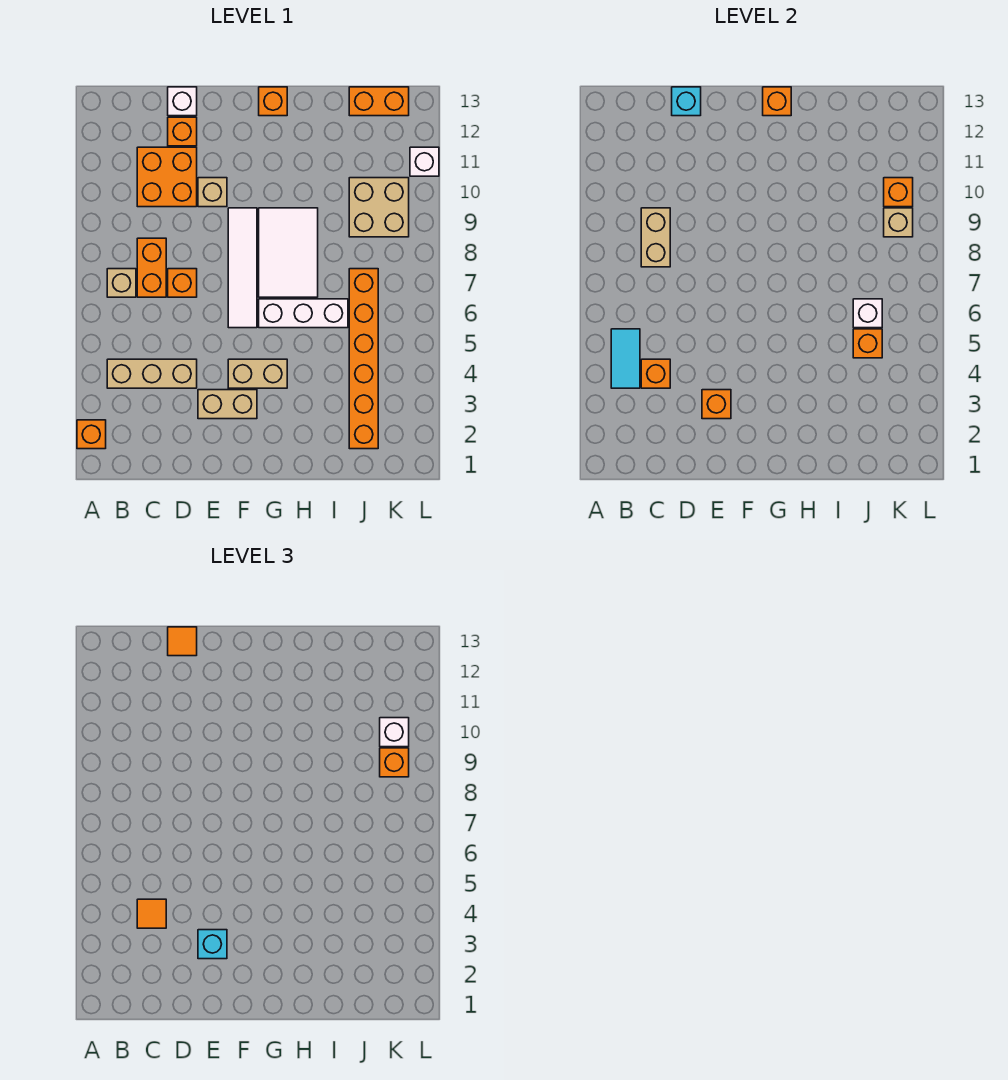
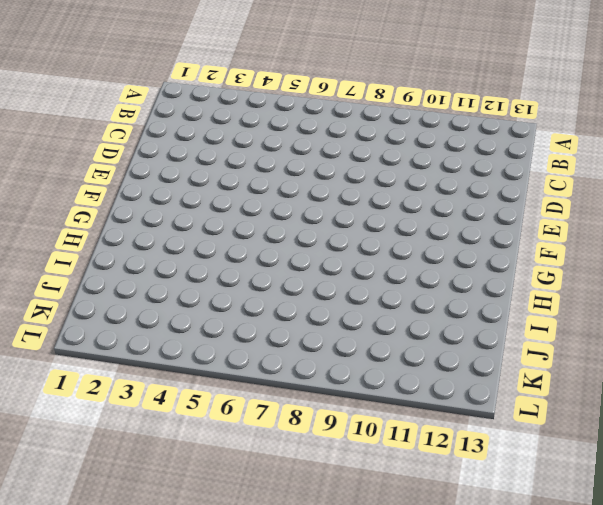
none -> orange 1x1 brick [77,420,106,449]
none -> tan 1x3 brick [107,359,197,388]
none -> tan 1x1 brick [107,269,136,297]
none -> orange 1x2 brick [137,238,166,297]

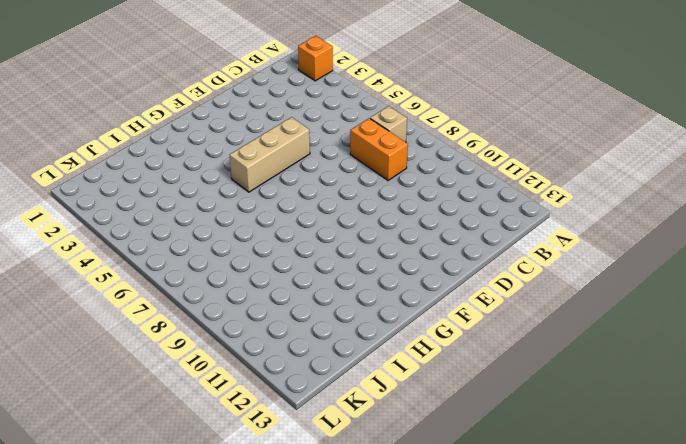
tan 1x3 brick [230,117,310,192] -> tan 1x3 brick moved to [107,359,197,388]
none -> orange 2x2 brick [137,147,197,207]
none -> orange 1x1 brick [168,269,197,297]
none -> orange 1x1 brick [168,117,197,146]
none -> white 1x1 brick [168,87,197,116]

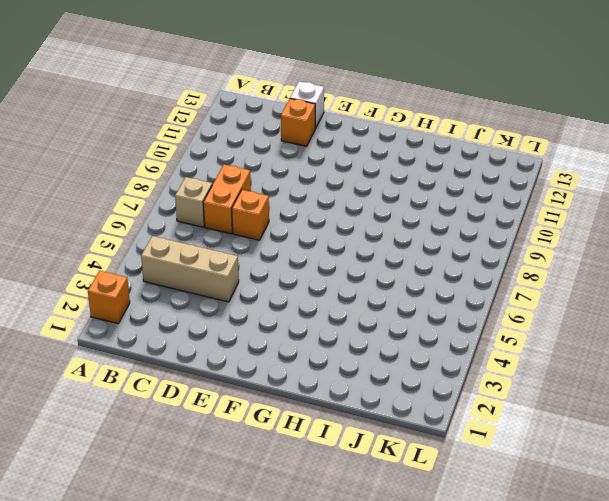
none -> orange 2x2 brick [137,147,197,207]
none -> tan 1x2 brick [198,390,257,419]
none -> tan 1x1 brick [198,178,227,207]
none -> tan 1x2 brick [228,359,287,388]

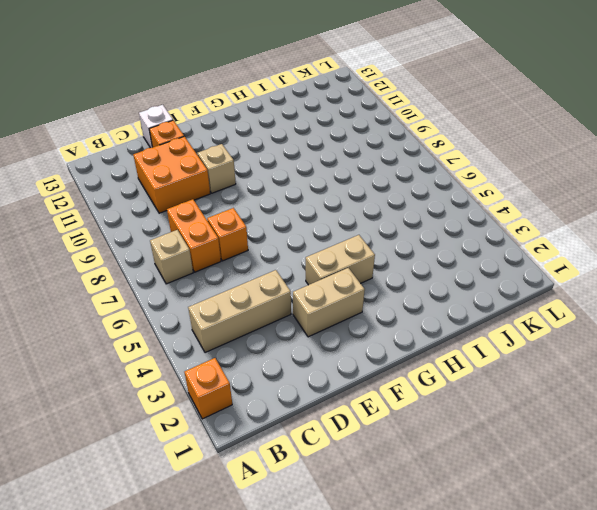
none -> white 1x4 tile [228,208,257,328]
none -> white 1x3 brick [259,299,348,328]
none -> white 2x3 tile [259,208,318,297]
none -> orange 1x1 brick [259,87,287,116]

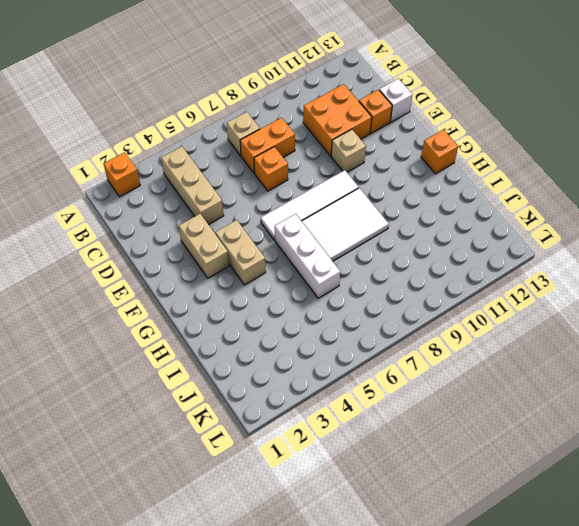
none -> orange 1x6 brick [349,269,378,449]
none -> tan 2x2 brick [349,178,409,237]
none -> orange 1x2 brick [349,87,409,116]
none -> white 1x1 brick [410,147,439,176]

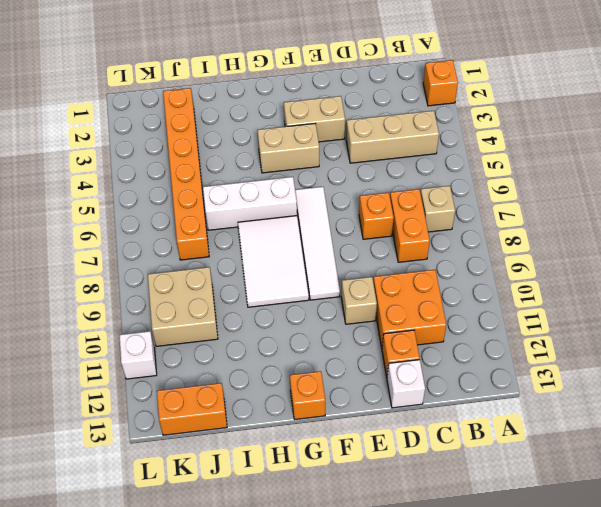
none -> cyan 1x2 tile [611,329,640,388]
none -> orange 1x1 brick [641,359,670,388]
none -> tan 1x2 brick [641,208,670,267]
none -> cyan 1x1 brick [672,87,701,116]

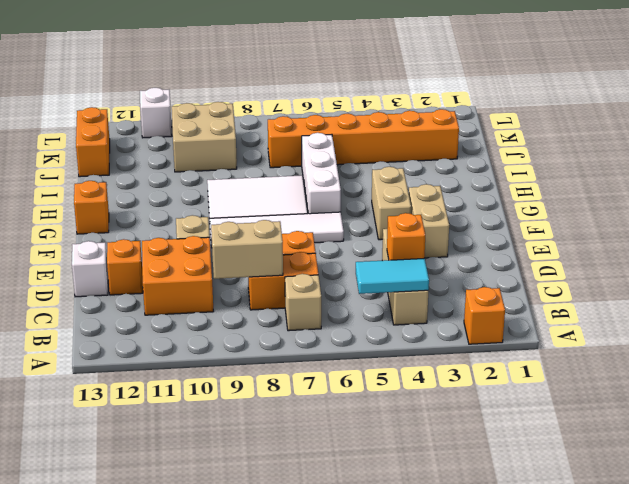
none -> cyan 1x1 brick [672,87,701,116]
none -> orange 1x1 brick [702,390,731,419]
none -> orange 1x1 brick [763,87,791,116]
none -> orange 1x1 brick [853,329,882,358]

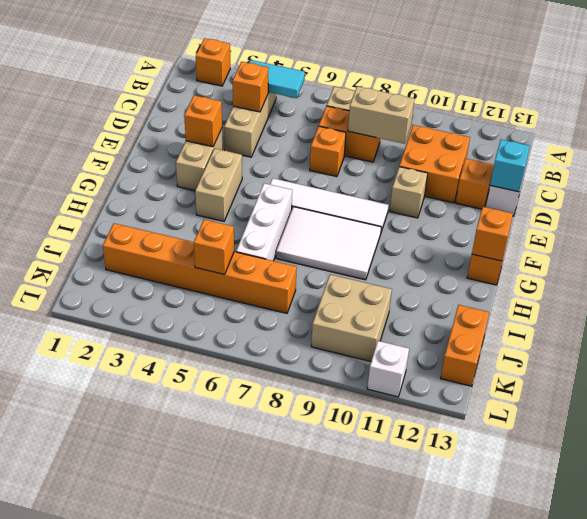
none -> white 1x1 brick [853,299,882,328]
none -> tan 1x1 brick [884,208,913,237]
none -> orange 1x1 brick [884,178,913,207]
none -> orange 1x1 tile [137,899,166,928]

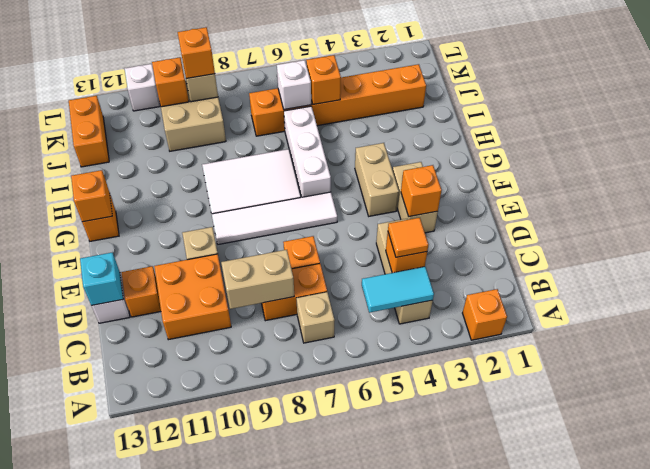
none -> orange 1x1 tile [168,627,197,656]
none -> cyan 1x1 brick [198,930,227,959]
none -> white 1x1 brick [380,718,409,747]

